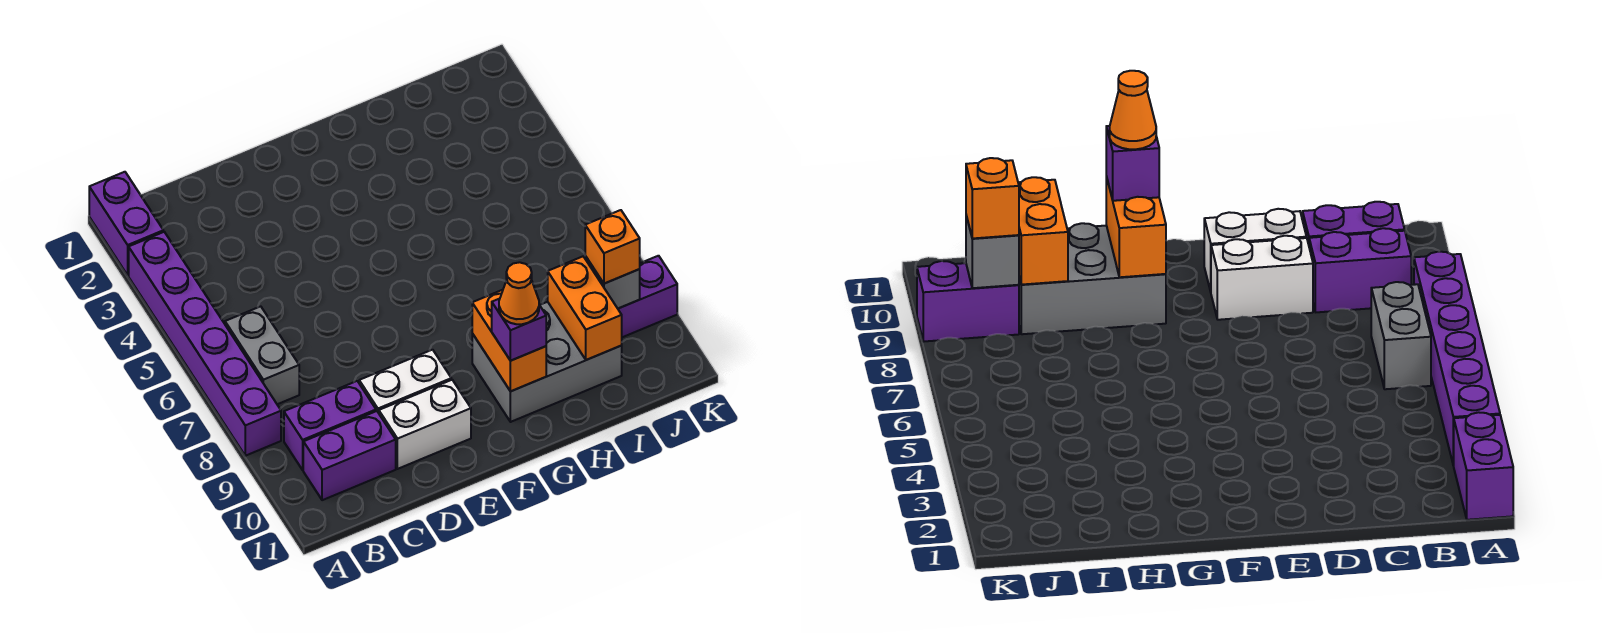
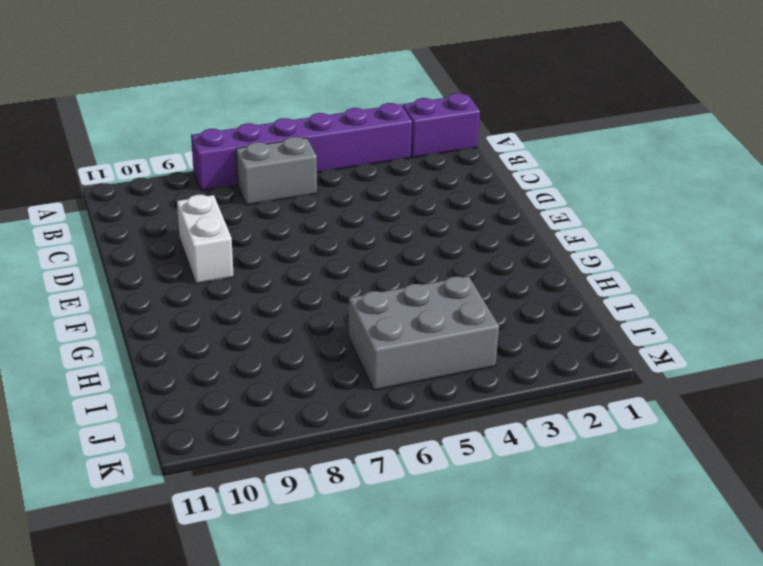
grey 2x3 brick [348,276,499,390] -> grey 2x3 brick turned to [472,302,622,422]
none -> purple 1x2 brick [284,381,376,470]
none -> purple 1x2 brick [303,411,396,500]
none -> white 1x2 brick [379,380,471,469]

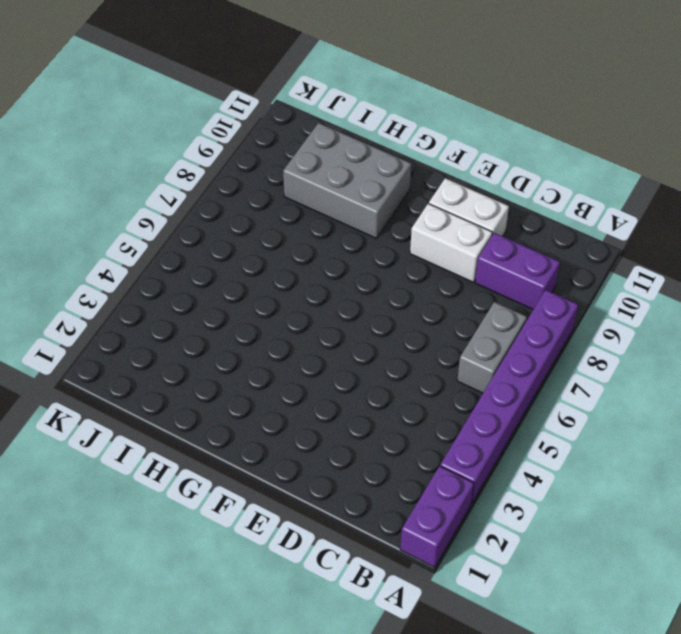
none -> purple 1x2 brick [303,411,396,500]
none -> purple 1x2 brick [618,256,677,337]
none -> orange 1x2 brick [472,290,546,391]

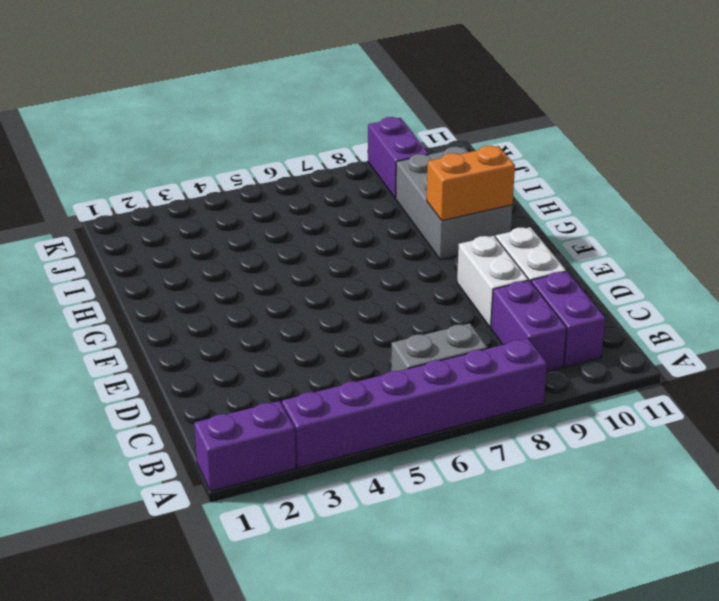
none -> orange 1x2 brick [548,257,622,360]
none -> grey 1x1 brick [585,256,640,308]
none -> purple 1x1 brick [492,299,546,361]

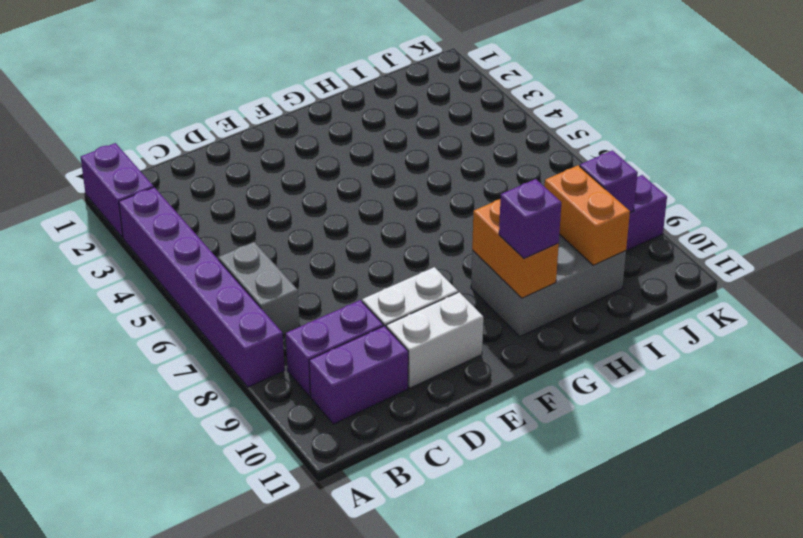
purple 1x1 brick [580,150,638,213] -> grey 1x1 brick [585,256,640,308]
none -> orange 1x1 brick [585,210,640,284]
none -> orange 1x1 cone [499,262,539,324]

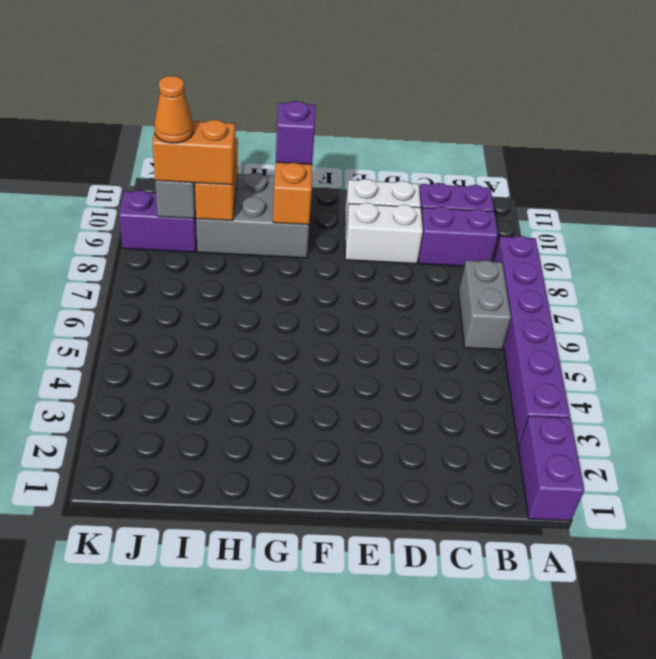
orange 1x2 brick [152,120,235,185] -> orange 1x1 brick [585,210,640,284]
orange 1x1 cone [154,76,193,143] -> orange 1x1 cone moved to [499,262,539,324]

